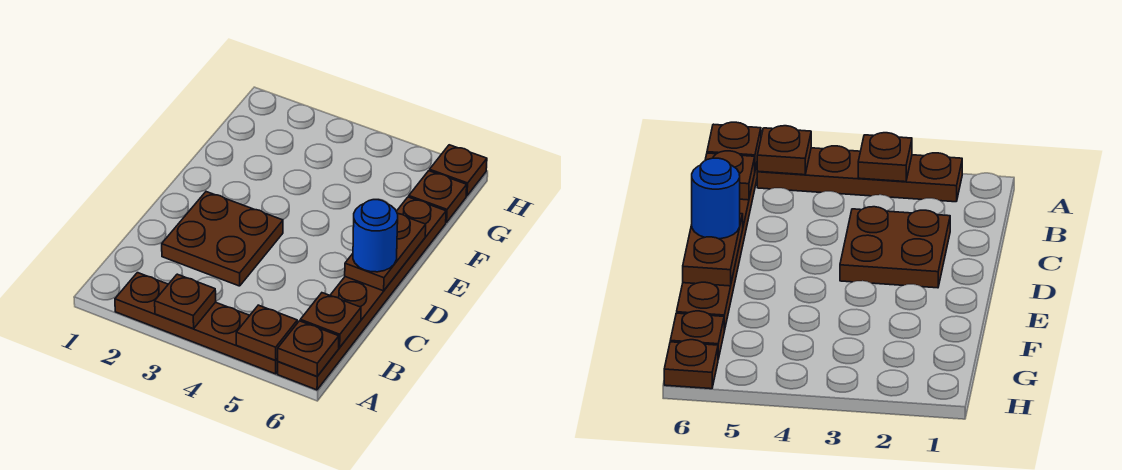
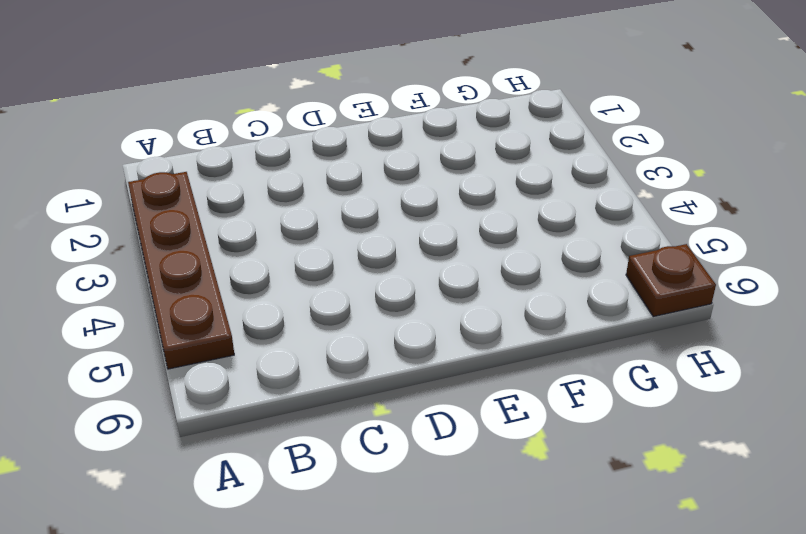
none -> brown 1x6 plate [278,197,446,390]
none -> brown 2x2 plate [162,192,283,286]

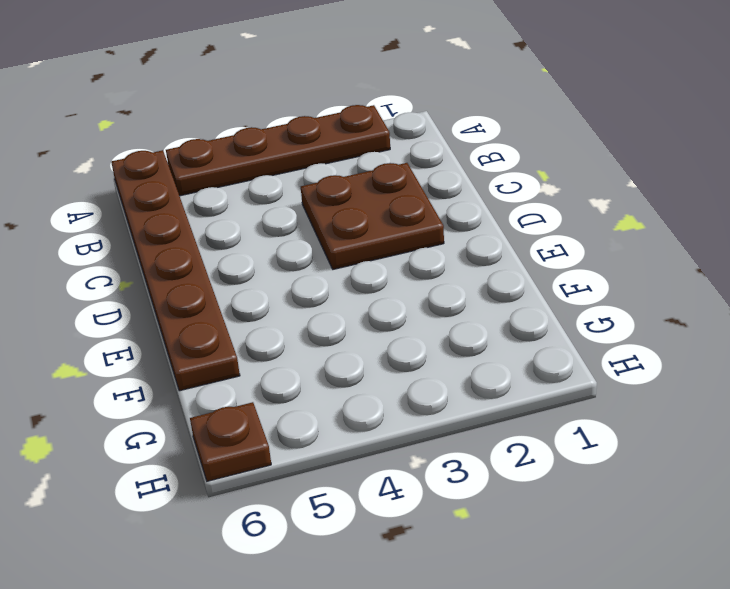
none -> brown 1x1 plate [409,171,467,222]
none -> brown 1x1 plate [155,274,216,329]

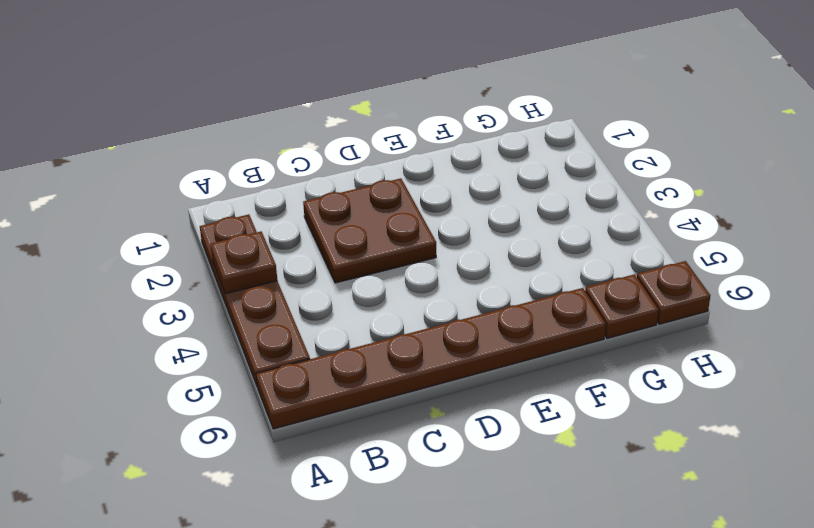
none -> brown 1x1 plate [236,305,297,360]
none -> brown 1x1 plate [277,321,339,376]

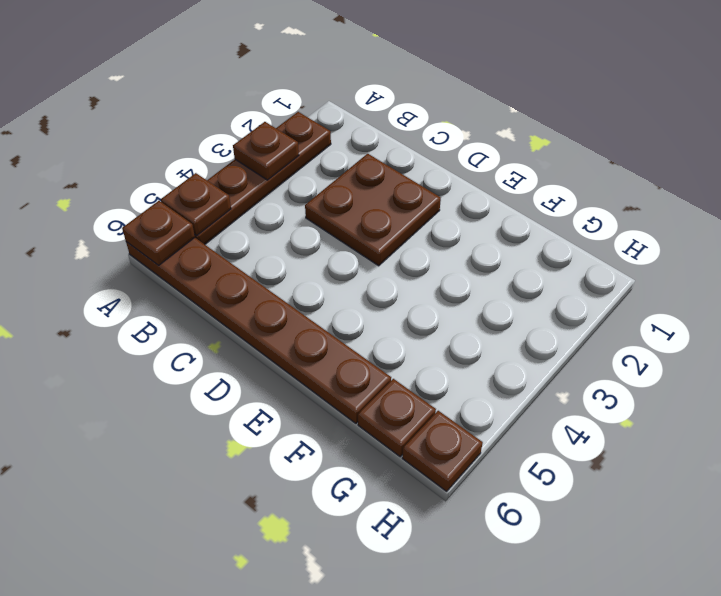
none -> brown 1x1 plate [300,293,361,347]
none -> brown 1x2 plate [345,214,426,291]

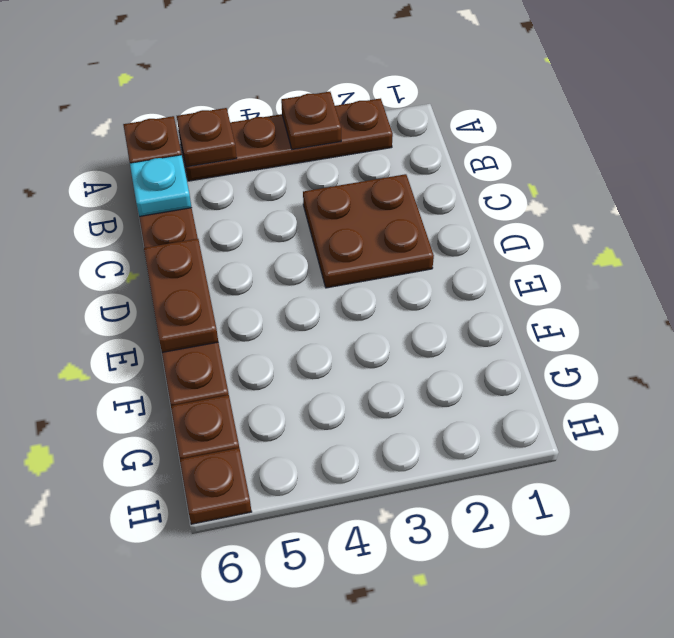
cyan 1x1 plate [130,155,191,216] -> brown 1x1 plate [300,293,361,347]
none -> blue 1x1 round brick [353,200,398,272]

